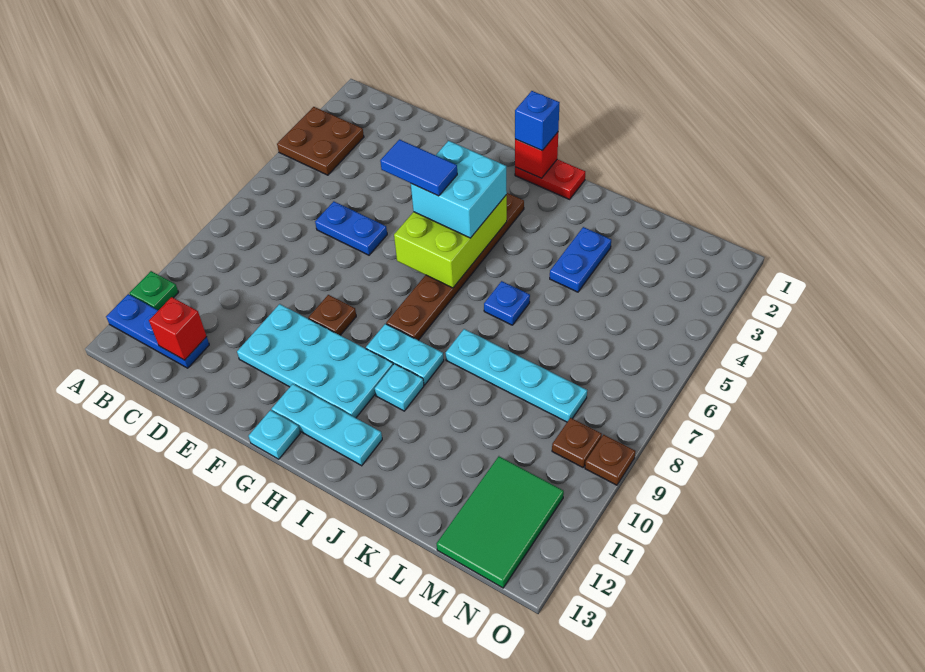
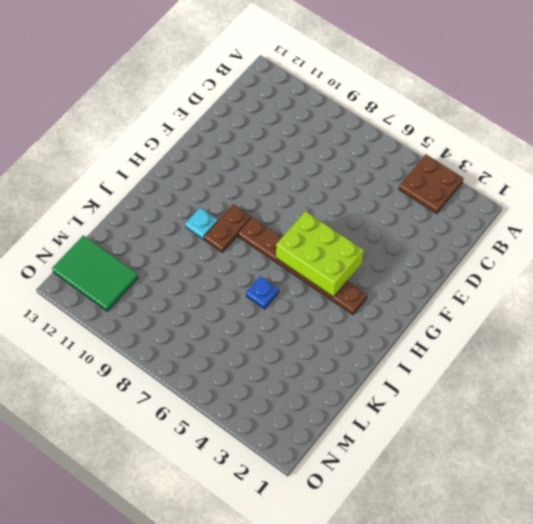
brown 1x2 plate [204,204,251,252] -> cyan 1x2 plate [366,324,444,385]
none -> green 1x1 plate [130,271,178,310]
none -> blue 1x3 plate [106,294,209,368]
none -> blue 1x2 plate [315,201,387,255]

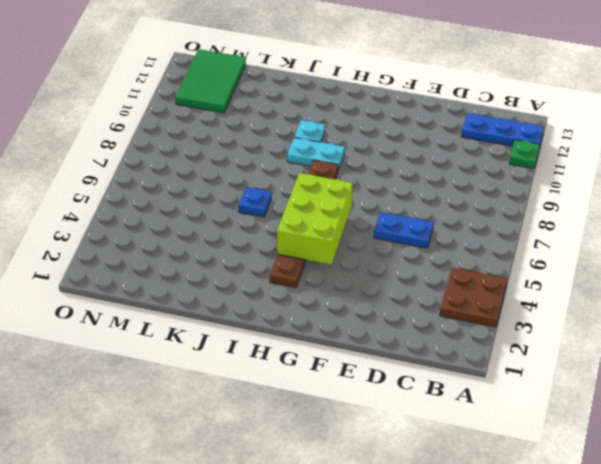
none -> cyan 2x4 plate [237,304,393,418]
none -> brown 1x1 plate [309,295,356,335]
none -> cyan 1x3 plate [272,384,382,466]

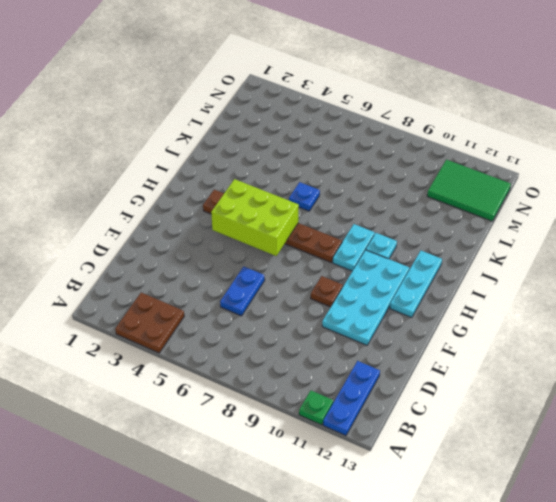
none -> cyan 1x1 plate [249,410,300,459]
none -> red 1x2 plate [515,159,585,199]
none -> cyan 1x4 plate [446,329,587,422]

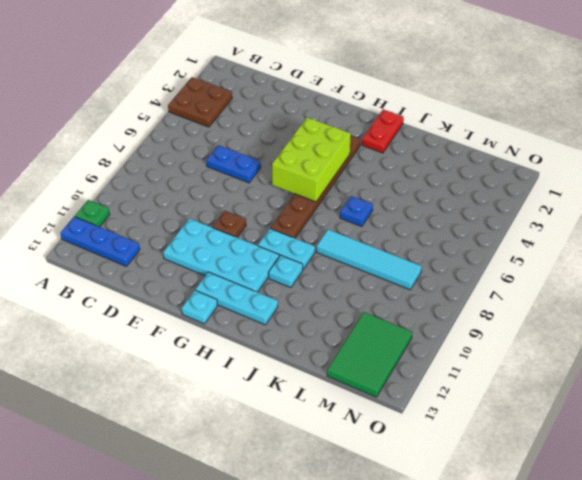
red 1x2 plate [362,109,404,153] -> red 1x2 plate turned to [515,159,585,199]
cyan 1x4 tile [317,230,422,290] -> cyan 1x4 plate [446,329,587,422]
none -> blue 1x2 plate [550,227,611,292]
none -> brown 1x1 plate [552,418,602,467]
none -> brown 1x1 plate [585,435,636,485]

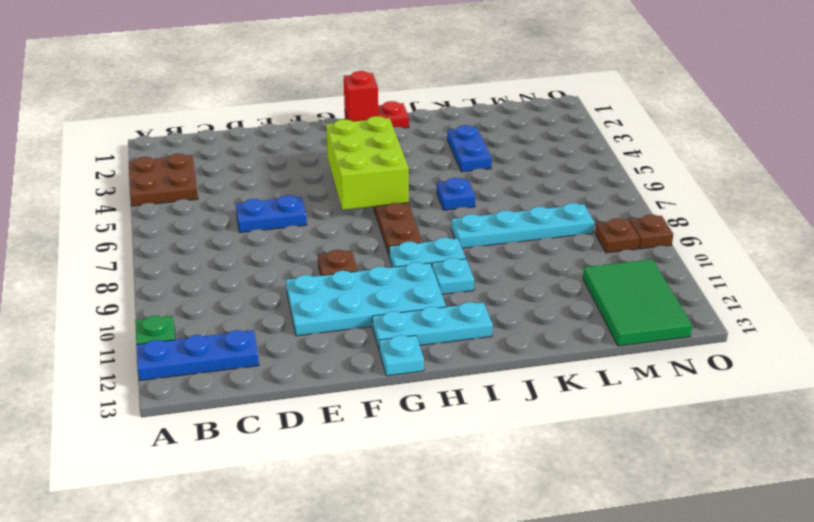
none -> red 1x1 brick [149,297,207,360]
none -> cyan 2x2 brick [411,141,507,238]
none -> blue 1x1 brick [515,91,560,150]

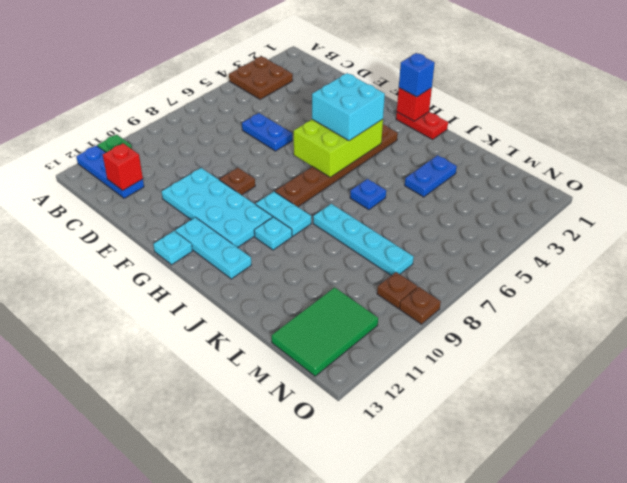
none -> blue 1x2 tile [380,140,457,196]

